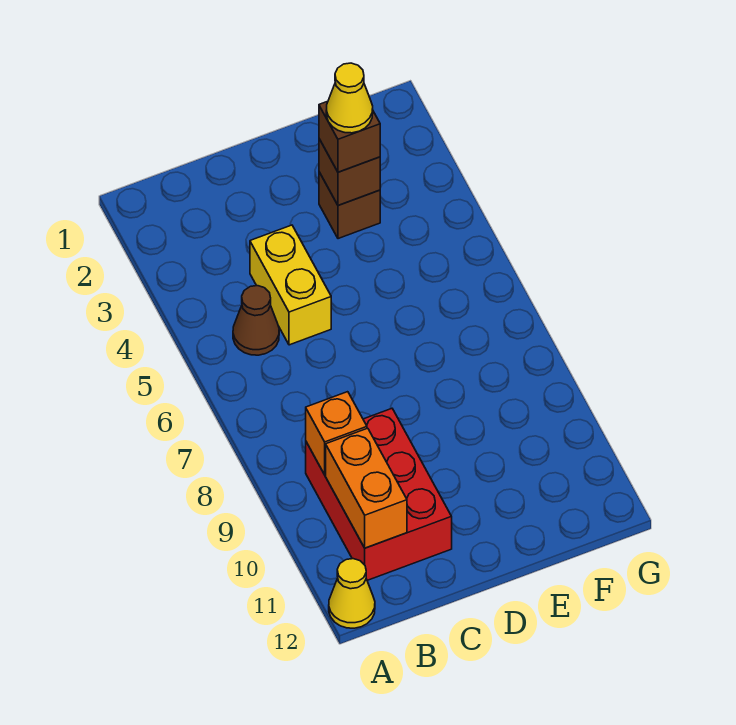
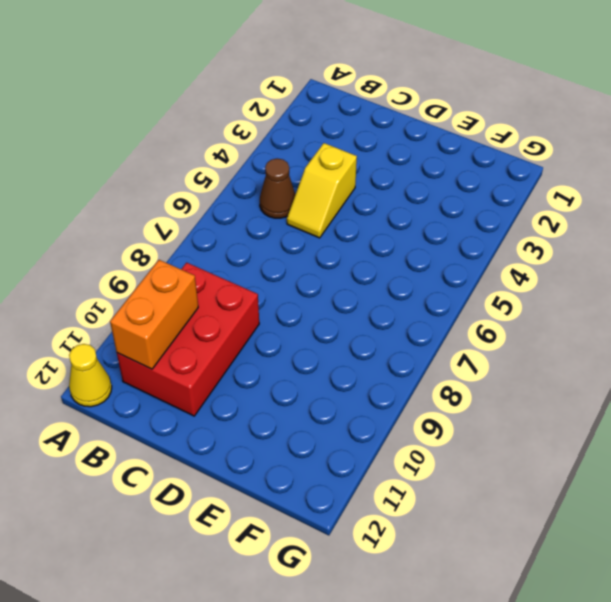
yellow 1x2 slope [287,143,357,238] -> yellow 1x2 brick [250,225,331,345]
none -> brown 1x1 brick [319,172,380,239]
none -> orange 1x1 brick [306,392,367,475]

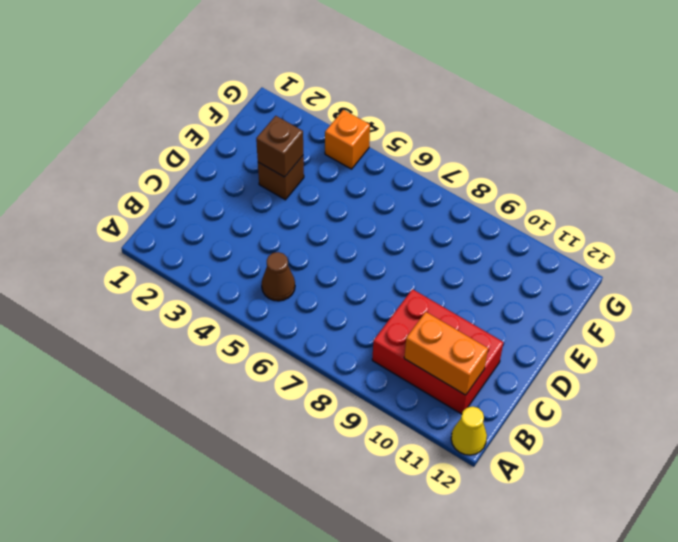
orange 1x1 brick [325,110,370,169] -> orange 1x1 brick moved to [306,392,367,475]
none -> yellow 1x2 brick [250,225,331,345]
none -> brown 1x1 brick [319,101,380,172]

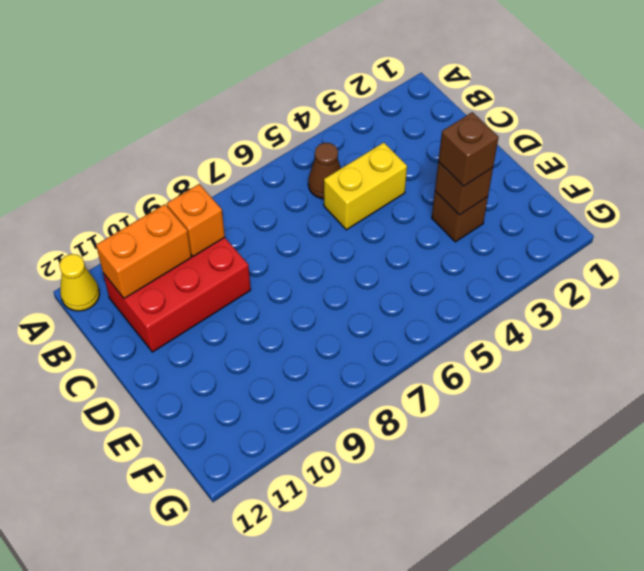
none -> yellow 1x1 cone [326,63,373,133]

